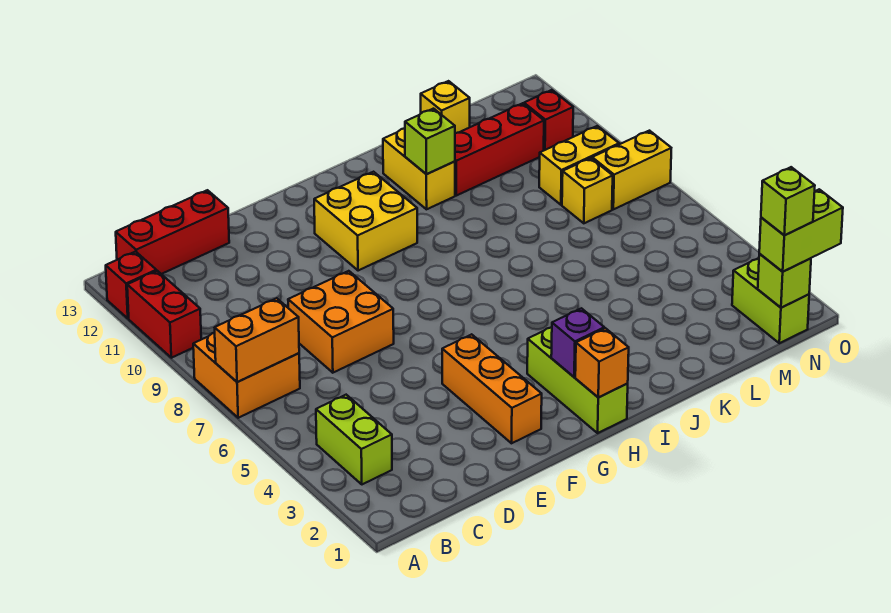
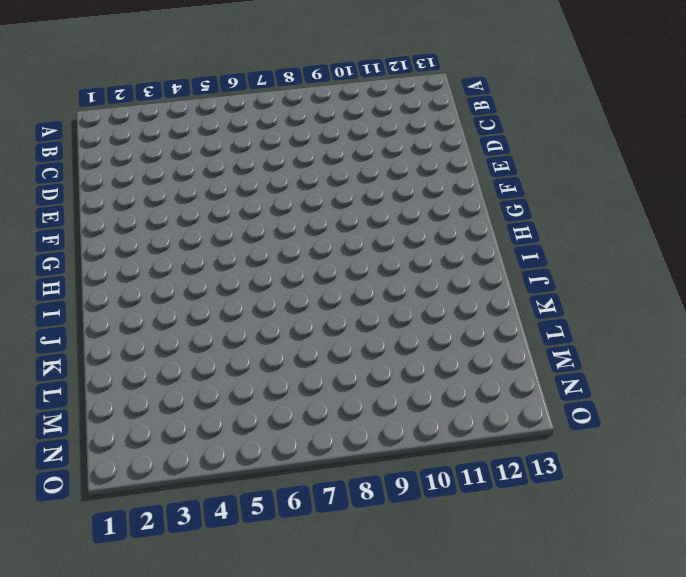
none -> orange 2x2 brick [193,333,300,418]
none -> red 1x2 brick [127,271,201,358]
none -> red 1x1 brick [106,252,156,318]

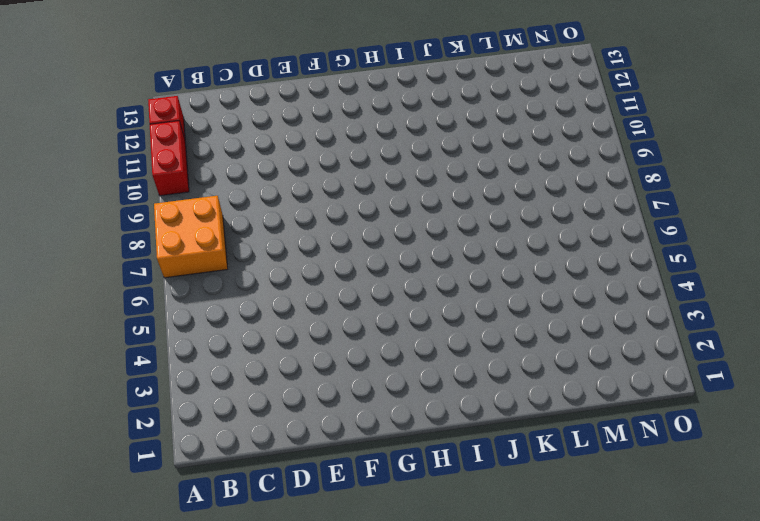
none -> lime 1x2 brick [316,395,392,484]
none -> red 1x3 brick [116,190,229,274]
none -> orange 2x2 brick [288,271,394,373]

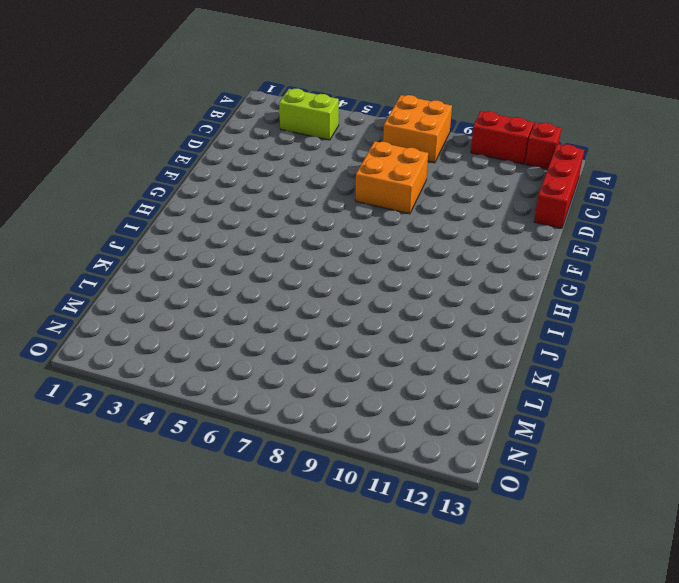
none -> orange 1x3 brick [442,334,542,443]
none -> yellow 2x2 brick [314,172,417,271]
none -> lime 1x3 brick [527,327,628,433]

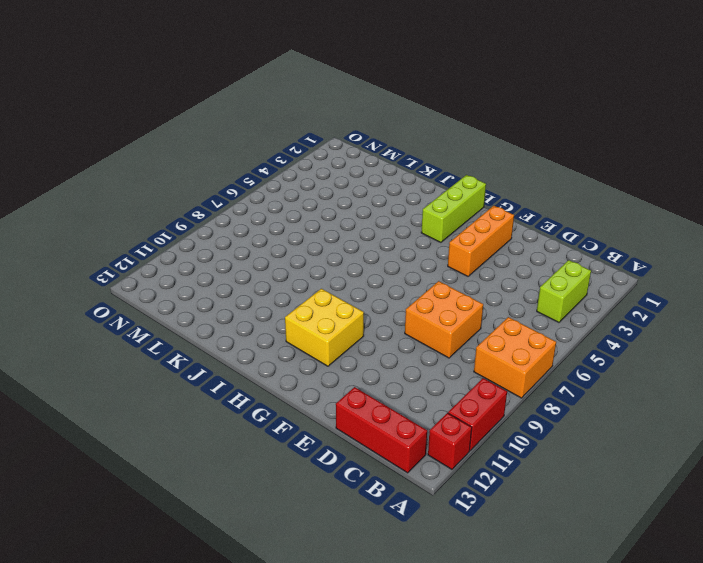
none -> yellow 1x2 brick [383,128,455,209]
none -> red 1x3 brick [455,103,544,196]
none -> yellow 1x1 brick [421,81,470,133]

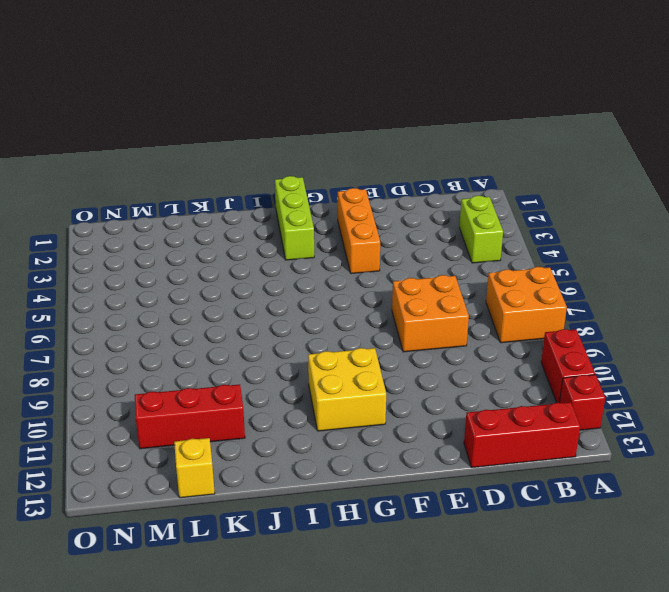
none -> yellow 1x2 brick [383,128,455,209]
none -> yellow 1x1 brick [562,158,613,223]
none -> yellow 1x2 brick [539,126,619,205]

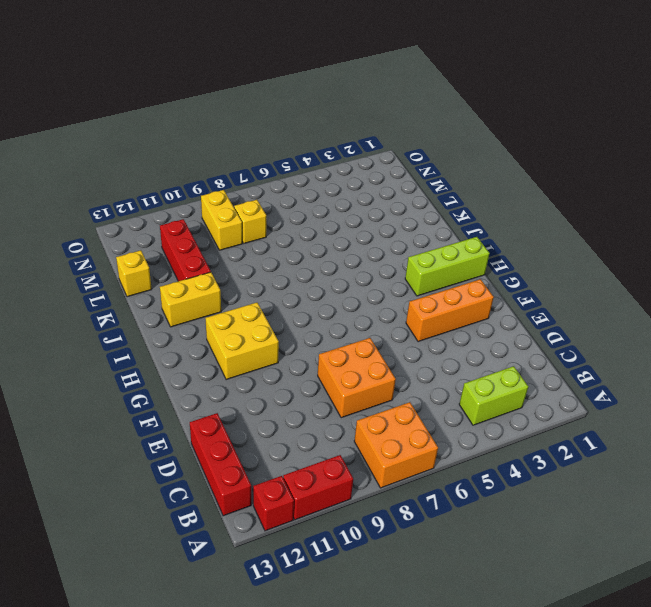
none -> lime 1x2 brick [732,258,809,343]
none -> yellow 1x2 brick [592,131,671,209]
none -> red 1x1 brick [524,90,573,150]

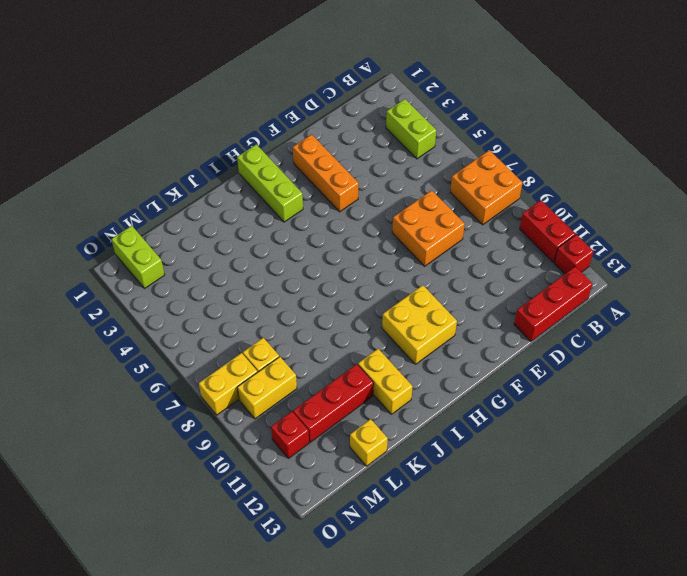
none -> orange 1x2 brick [215,298,299,382]
none -> orange 1x1 brick [575,328,629,397]
none -> purple 1x1 brick [551,308,604,377]

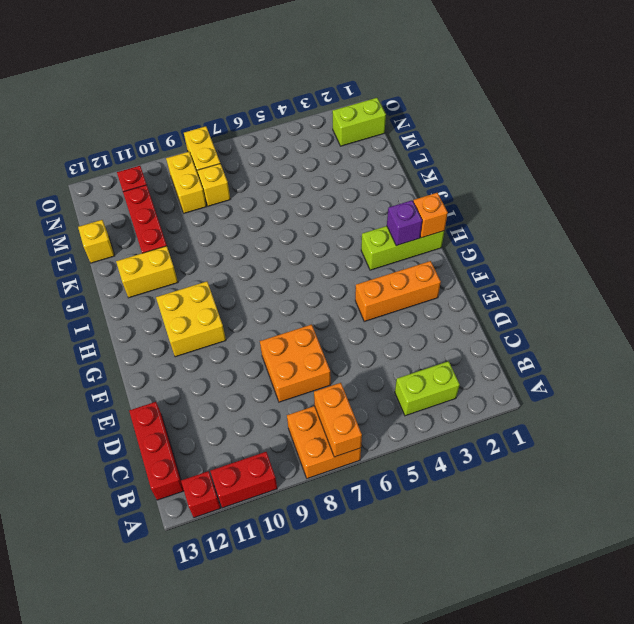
none -> lime 1x1 brick [405,109,455,174]
none -> lime 1x1 brick [758,254,811,308]
none -> lime 1x2 brick [759,189,843,272]

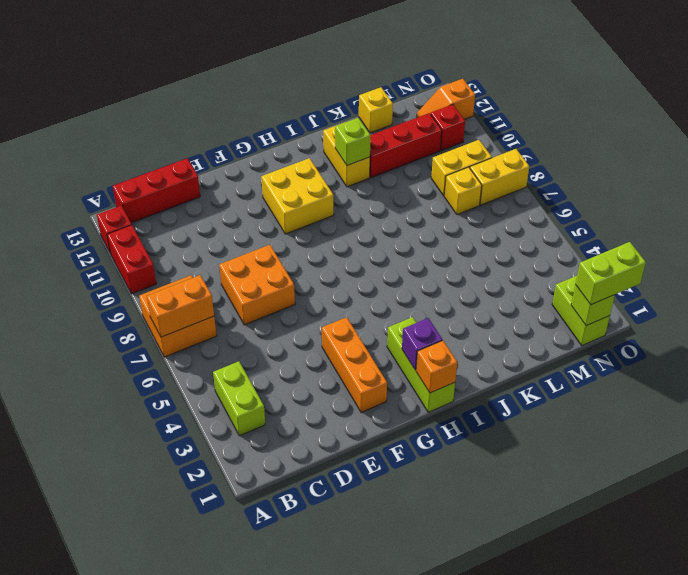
orange 1x2 slope [417,79,475,119] -> none
none -> lime 1x1 brick [761,167,815,235]

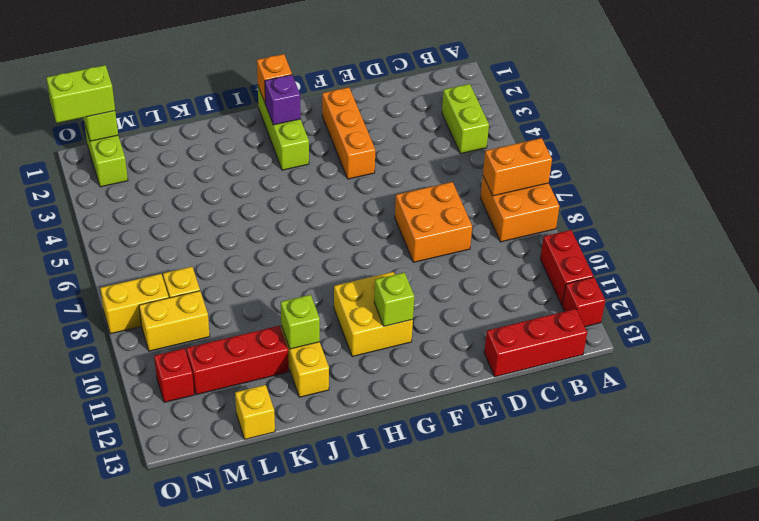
lime 1x1 brick [374,273,414,326] -> lime 1x1 brick moved to [761,167,815,235]

